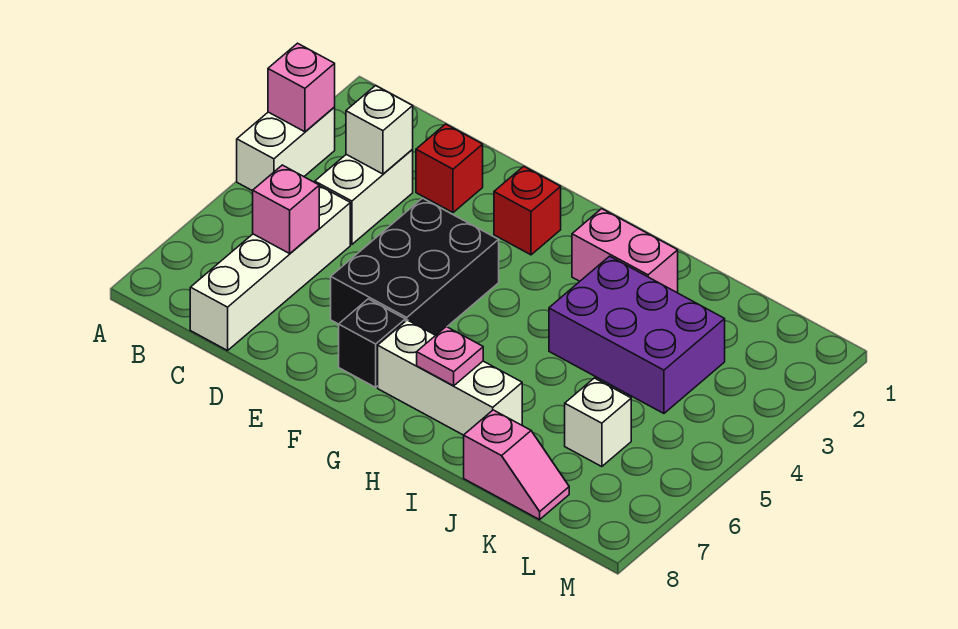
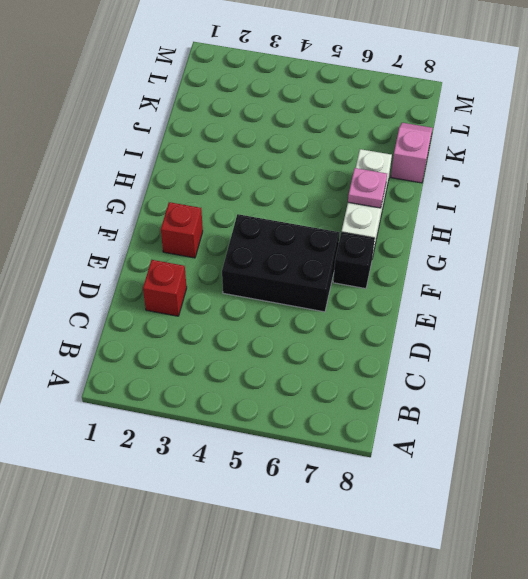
none -> white 1x2 brick [237,107,335,191]
none -> white 1x2 brick [315,150,413,244]
none -> white 1x4 brick [190,186,350,351]

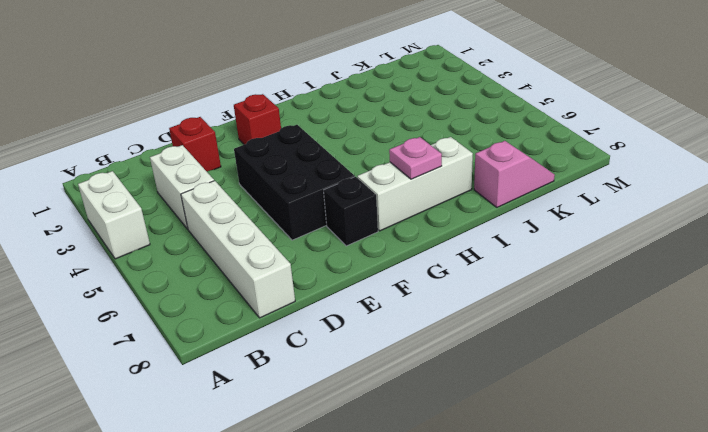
none -> pink 1x2 brick [572,209,678,293]
none -> purple 2x3 brick [549,256,725,413]
none -> white 1x1 brick [565,378,631,467]

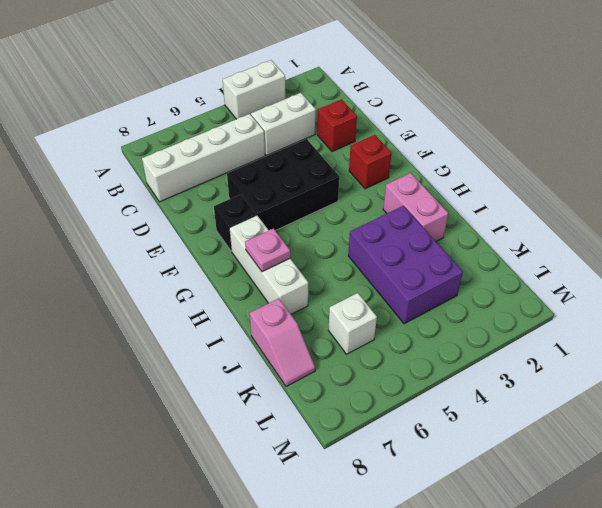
none -> pink 1x1 brick [268,43,335,132]
none -> white 1x1 brick [346,85,413,174]
none -> pink 1x1 brick [253,165,319,253]

